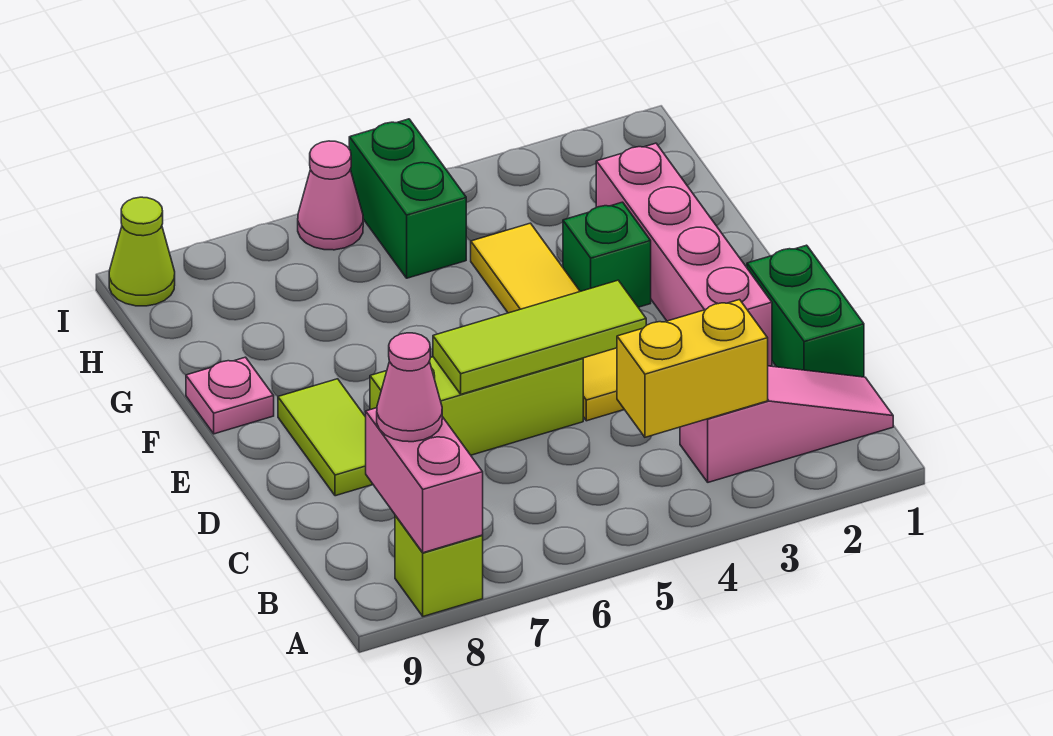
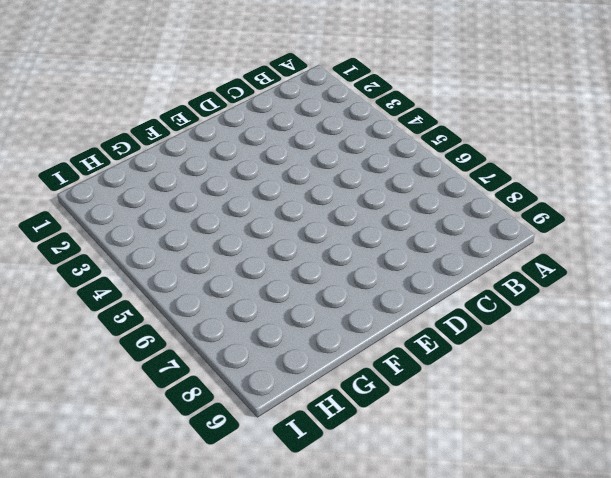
none -> lime 1x1 brick [395,515,483,616]
none -> pink 1x3 slope [680,366,893,482]
none -> green 1x2 brick [747,245,864,377]

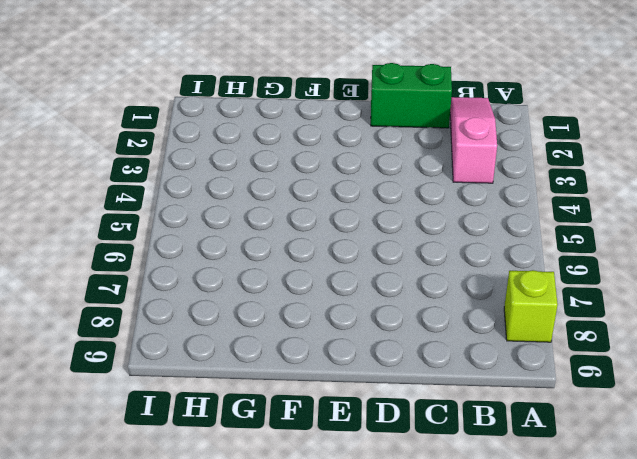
none -> pink 1x4 brick [596,143,772,366]
none -> yellow 1x4 tile [471,223,624,421]
none -> lime 1x3 brick [370,357,583,455]

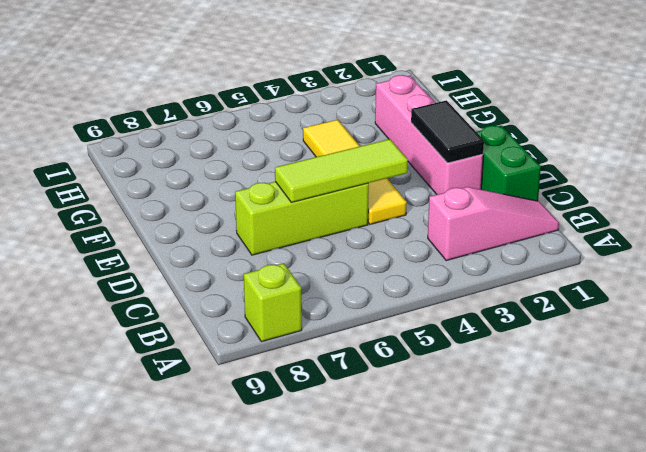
black 1x2 tile [411,100,484,163] -> none
none -> lime 1x2 tile [278,379,373,496]
none -> green 1x1 brick [563,202,651,307]
none -> pink 1x1 plate [186,357,274,434]

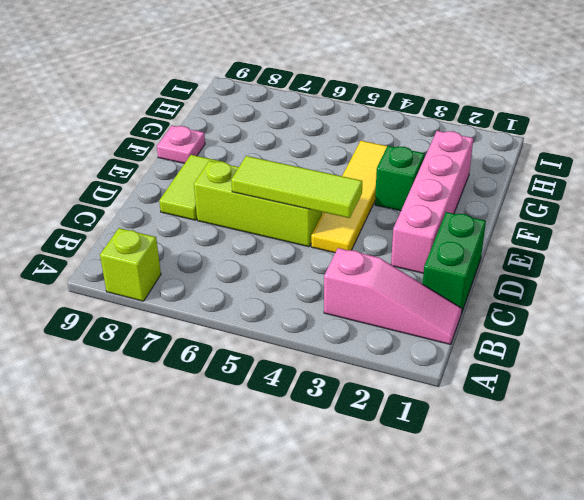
none -> green 1x2 brick [349,119,466,278]
none -> pink 1x1 cone [298,141,363,250]
none -> lime 1x1 cone [109,197,175,306]

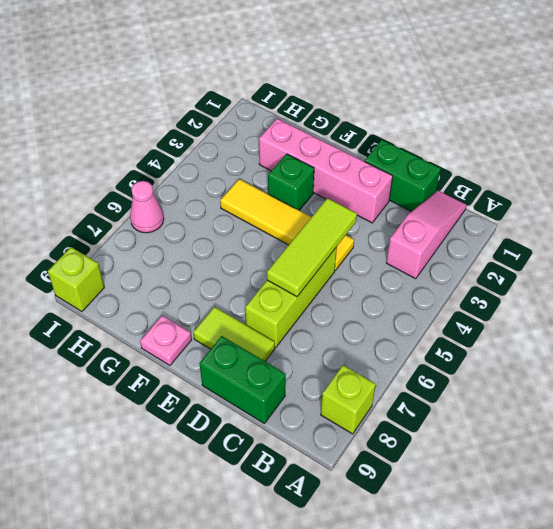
green 1x2 brick [199,336,286,424] -> green 1x2 brick moved to [349,119,466,278]
lime 1x1 brick [48,247,104,311] -> lime 1x1 cone [109,197,175,306]
none -> pink 1x2 brick [366,408,483,553]
none -> yellow 1x2 brick [617,300,768,437]
none -> pink 1x1 cone [377,333,442,442]

